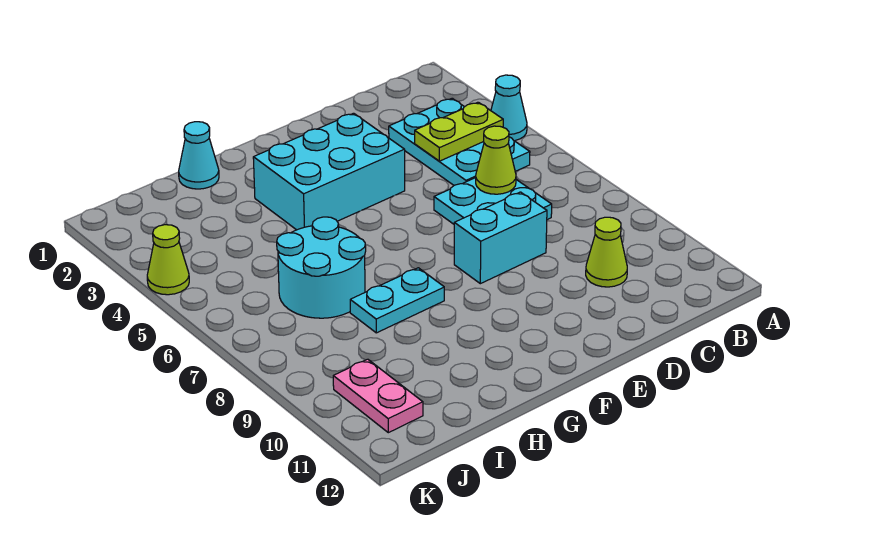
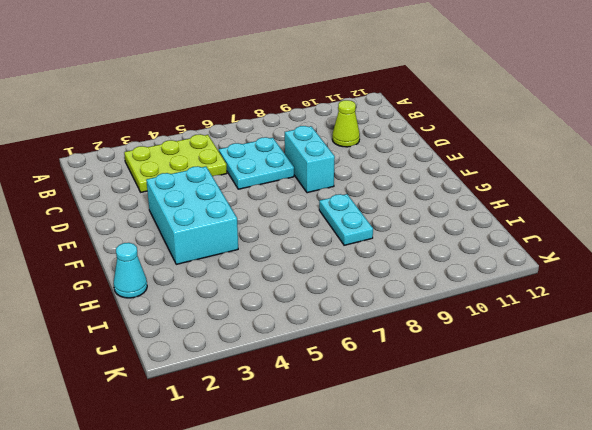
lime 2x3 plate [124,134,227,192] -> cyan 2x3 plate [389,98,530,185]
none -> cyan 1x1 cone [491,75,527,141]
none -> cyan 2x2 round brick [277,217,366,318]
none -> pink 1x2 plate [333,359,423,433]

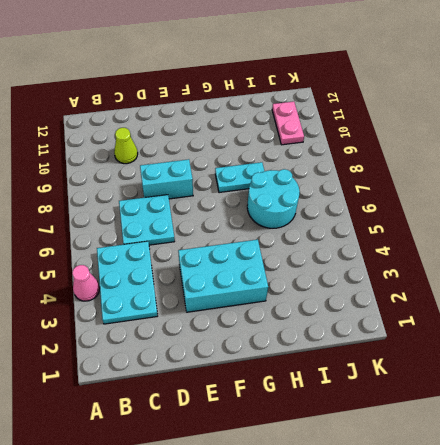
pink 1x1 cone [72,265,100,301] -> cyan 1x1 cone [491,75,527,141]
none -> cyan 1x1 cone [179,122,219,189]
none -> lime 1x1 cone [147,225,189,295]
none -> lime 1x2 plate [415,102,503,161]

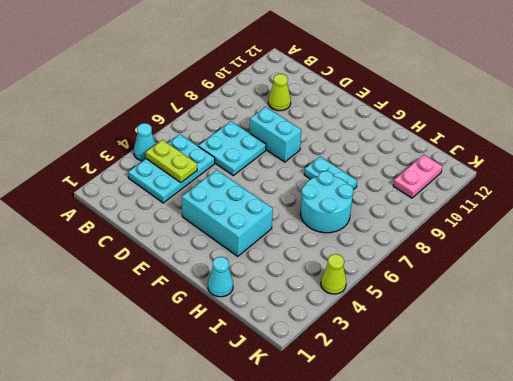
none -> lime 1x1 cone [476,126,516,194]

